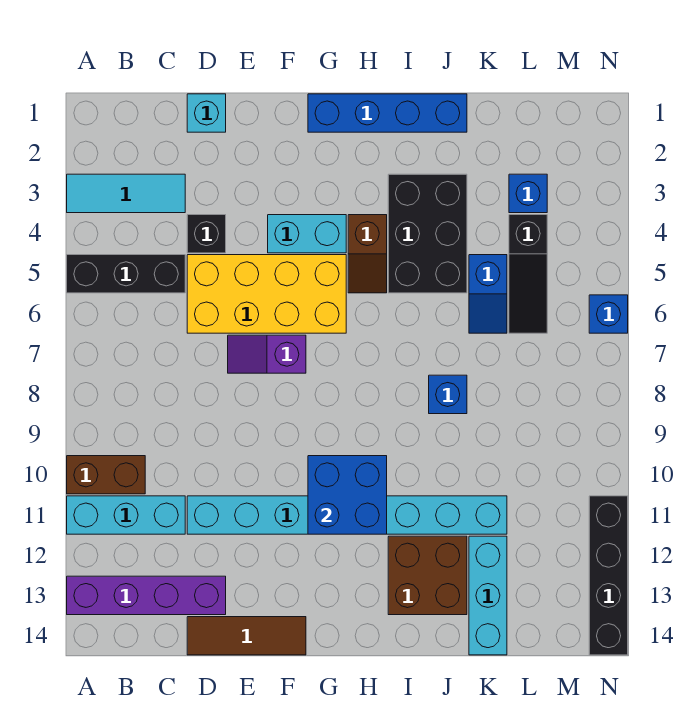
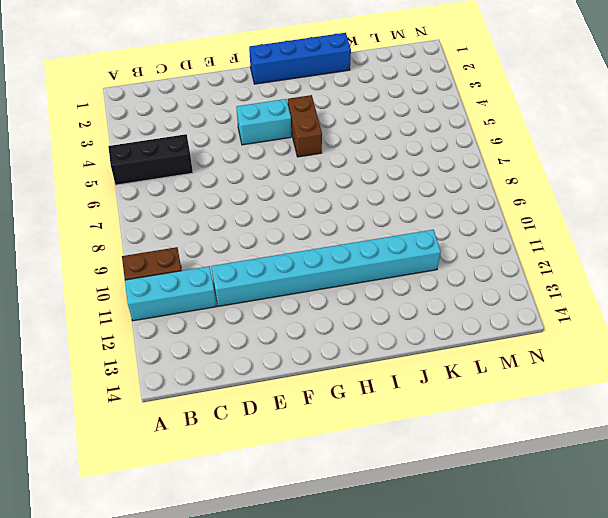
brown 1x2 brick [288,95,322,157] -> brown 1x2 slope [348,215,387,293]
none -> cyan 1x3 tile [67,174,185,213]
none -> purple 1x4 brick [67,576,226,615]
none -> cyan 1x1 brick [187,94,226,132]

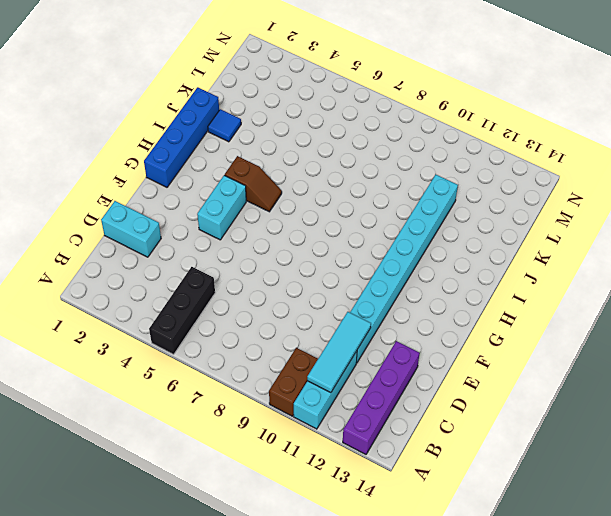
cyan 1x3 tile [307,312,371,393] -> cyan 1x3 tile moved to [67,174,185,213]
cyan 1x2 brick [101,201,161,257] -> cyan 1x1 brick [187,94,226,132]
blue 1x1 tile [208,109,241,142] -> none
none -> black 1x1 brick [187,215,226,253]
none -> yellow 2x4 brick [187,255,346,333]
none -> brown 1x3 tile [187,617,306,655]

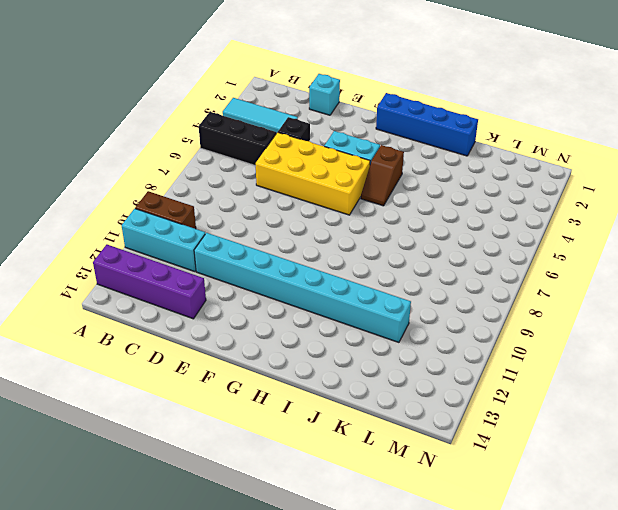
none -> brown 1x3 tile [187,617,306,655]
none -> purple 1x2 slope [228,335,306,373]
none -> black 2x3 brick [388,174,467,293]

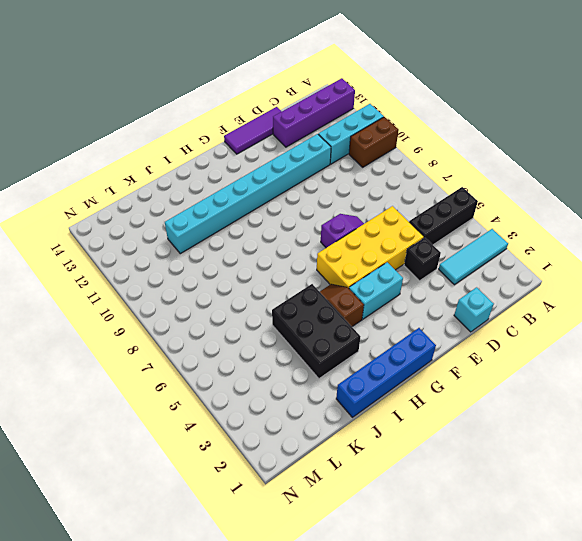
purple 1x3 tile [224,107,282,154] -> brown 1x3 tile [187,617,306,655]
none -> brown 2x2 brick [388,536,467,615]
none -> blue 1x1 brick [429,375,467,414]
none -> blue 1x2 slope [469,255,507,333]

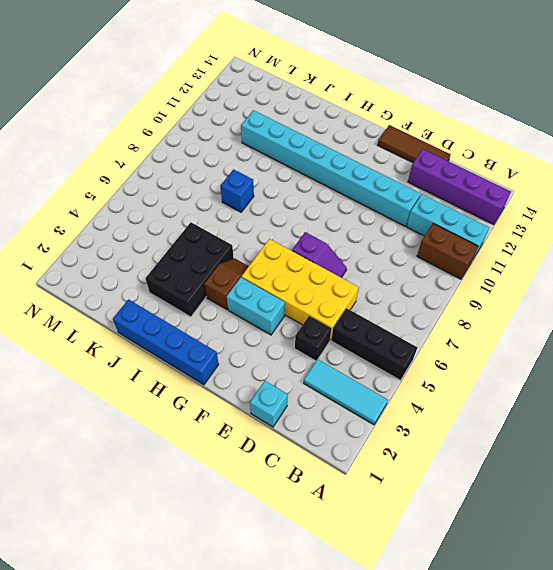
none -> brown 2x2 brick [388,536,467,615]
none -> blue 1x2 slope [469,255,507,333]
none -> cyan 1x3 brick [469,536,507,655]

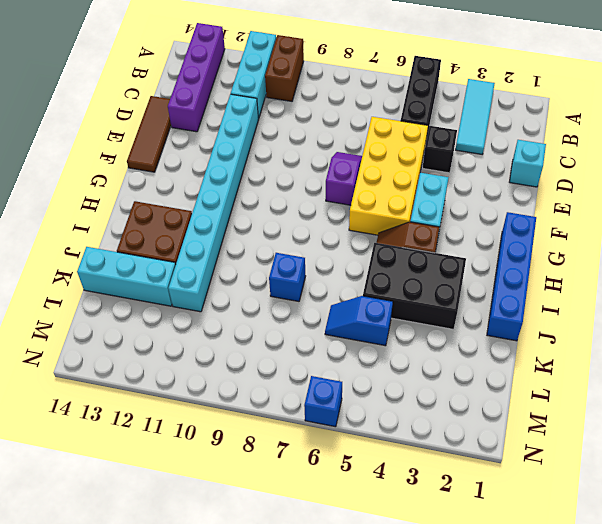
none -> blue 1x1 brick [509,174,547,213]
none -> black 1x3 slope [509,215,547,333]
none -> black 1x4 brick [589,496,628,655]

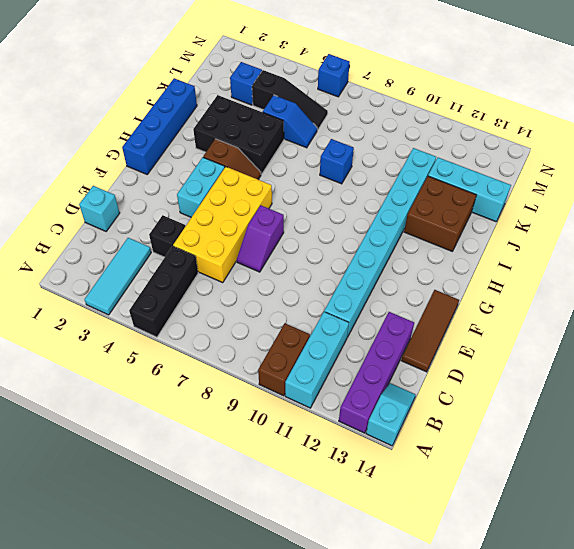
cyan 1x2 slope [366,383,415,446] -> none
none -> black 1x4 brick [589,496,628,655]
none -> blue 2x2 brick [308,456,387,534]

